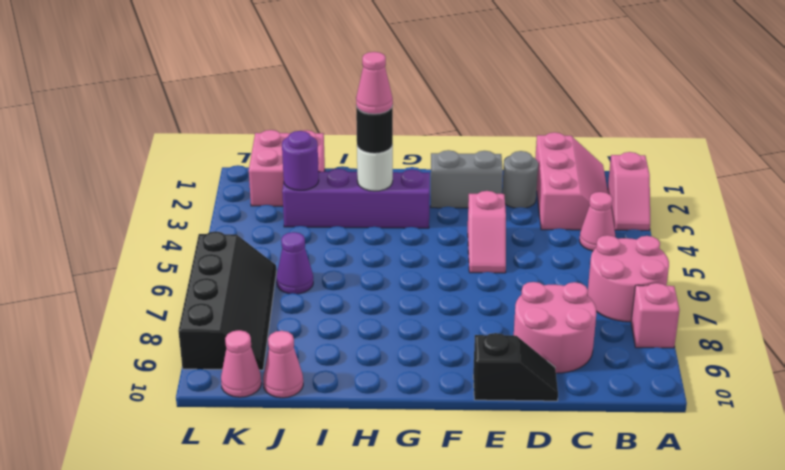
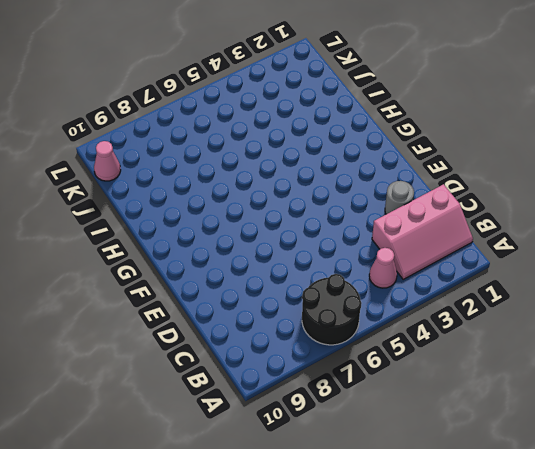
black 2x2 round brick [302,274,361,345] -> pink 2x2 round brick [587,235,669,322]
none -> pink 1x2 slope [608,152,650,231]
none -> pink 1x1 brick [631,283,680,348]
none -> pink 2x2 round brick [514,282,596,373]

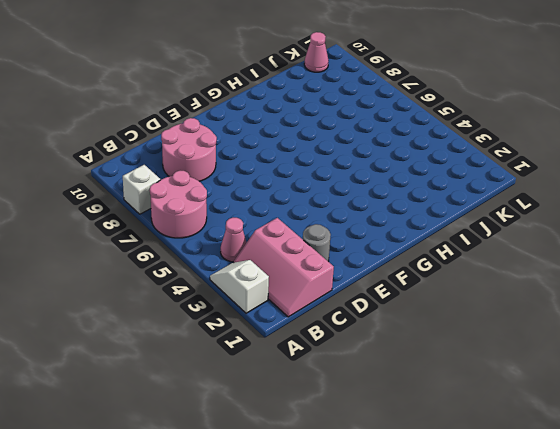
white 1x2 slope [210,260,269,313] -> pink 1x2 slope [608,152,650,231]
white 1x1 brick [123,165,160,214] -> pink 1x1 brick [631,283,680,348]
none -> black 1x2 slope [473,333,558,401]
none -> grey 1x2 brick [431,150,503,208]
none -> pink 1x2 slope [468,191,506,273]

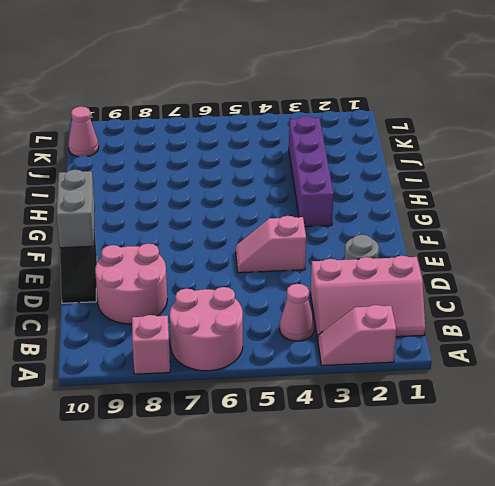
grey 1x2 brick [57,170,95,248] -> grey 1x2 brick moved to [431,150,503,208]
none -> pink 2x2 brick [249,130,325,206]
none -> purple 1x1 cone [277,232,313,294]
none -> pink 1x1 cone [263,331,303,398]

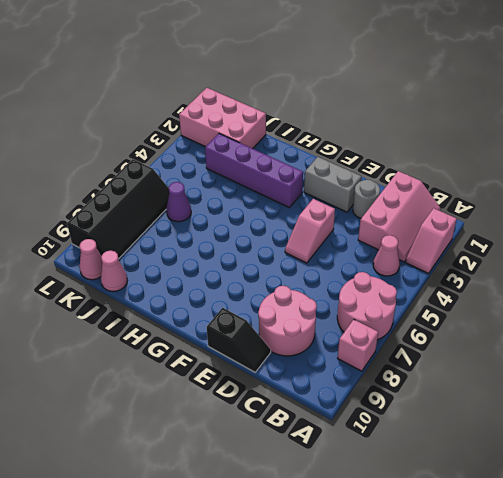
pink 2x3 brick [179,88,266,149] -> pink 2x2 brick [249,130,325,206]
none -> white 1x1 round brick [357,145,393,191]
none -> purple 1x1 round brick [282,131,319,190]
none -> black 1x1 round brick [356,106,393,153]

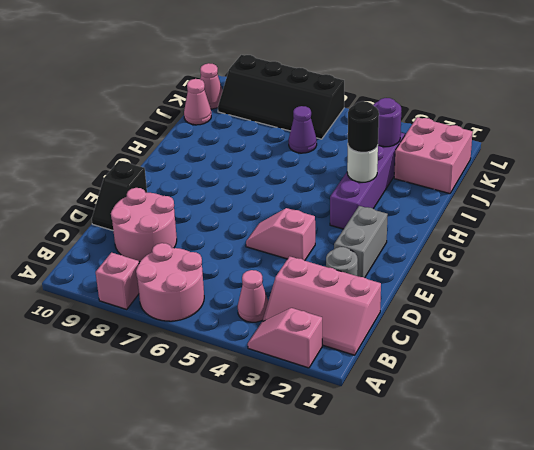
none -> pink 1x1 cone [356,52,393,114]

